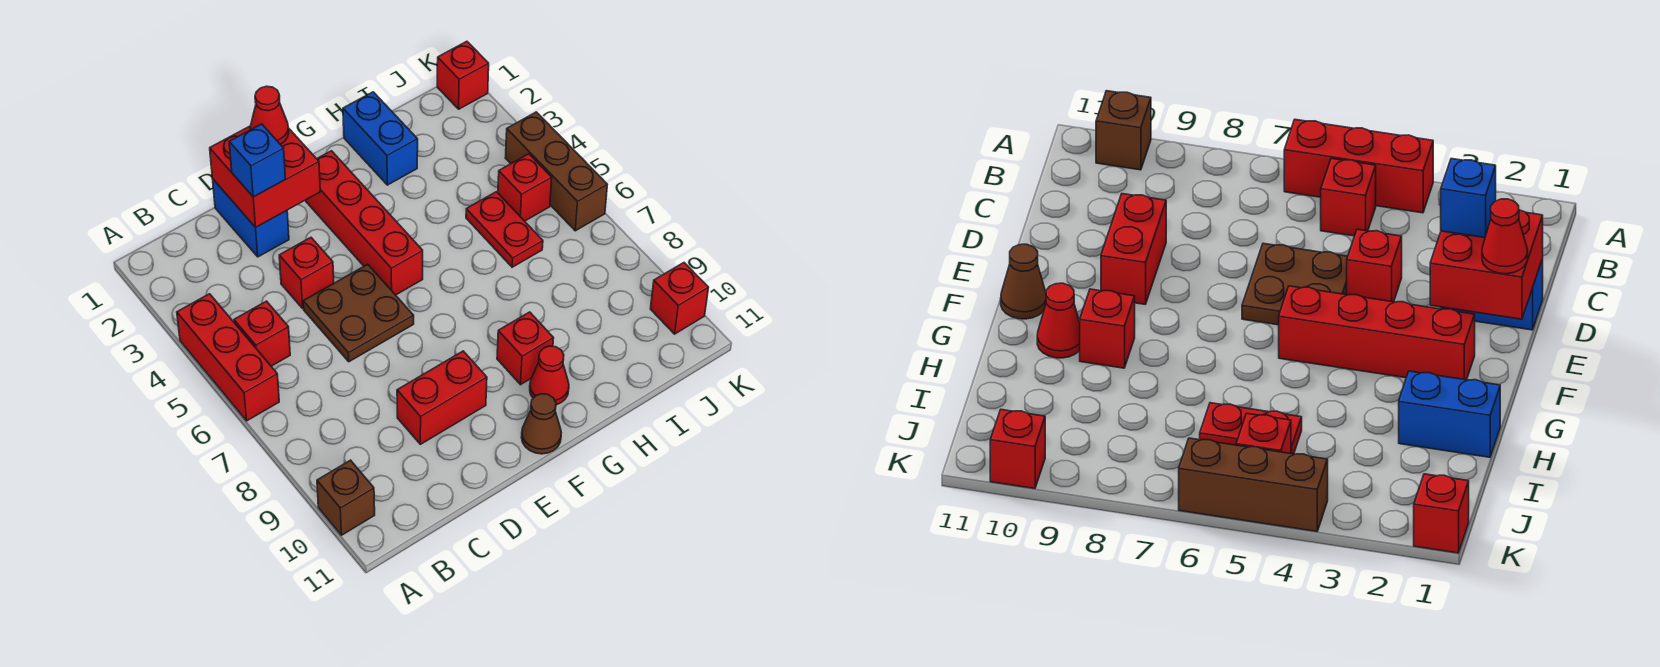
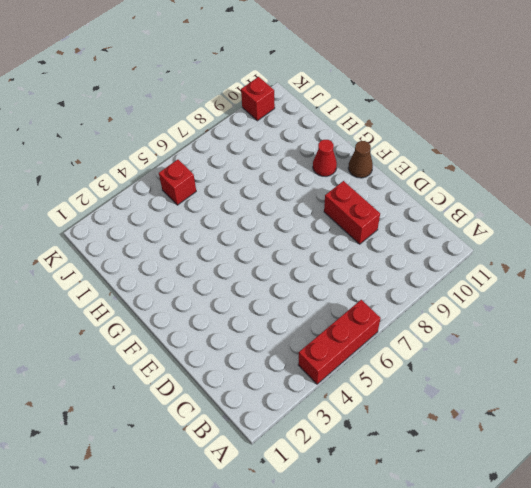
none -> brown 1x1 brick [317,460,375,535]
none -> red 1x1 brick [234,301,290,366]
none -> blue 1x2 brick [213,179,289,257]

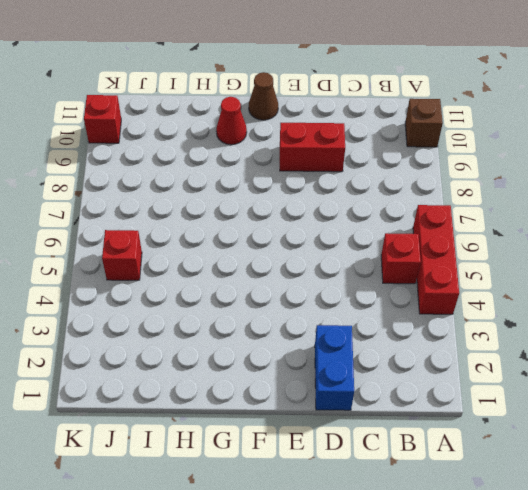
none -> red 1x1 brick [279,237,334,308]
none -> brown 2x2 plate [303,264,414,362]
none -> red 1x4 brick [305,151,423,295]

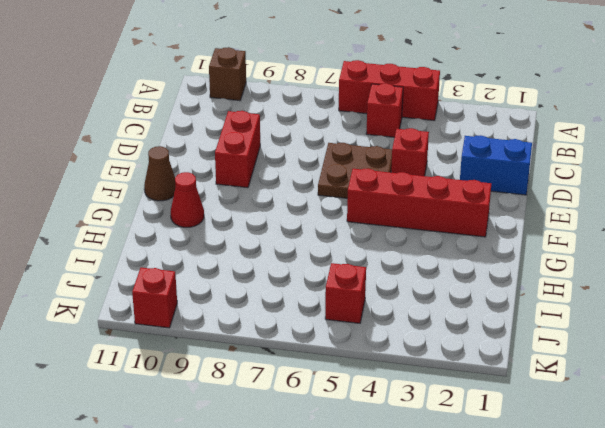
none -> red 1x1 brick [497,312,554,385]
none -> blue 1x2 brick [343,92,418,185]
none -> red 1x2 plate [466,192,543,267]

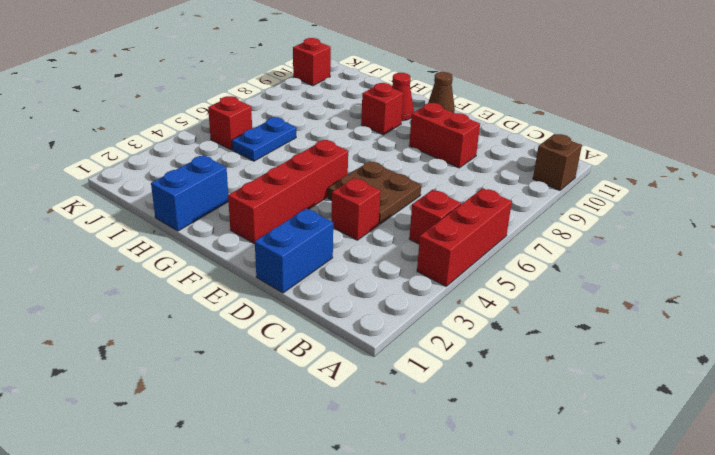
blue 1x2 plate [232,117,296,161] -> red 1x2 plate [466,192,543,267]
none -> red 1x1 brick [437,41,489,109]
none -> brown 1x3 brick [505,112,607,231]
none -> red 2x2 brick [210,126,320,227]

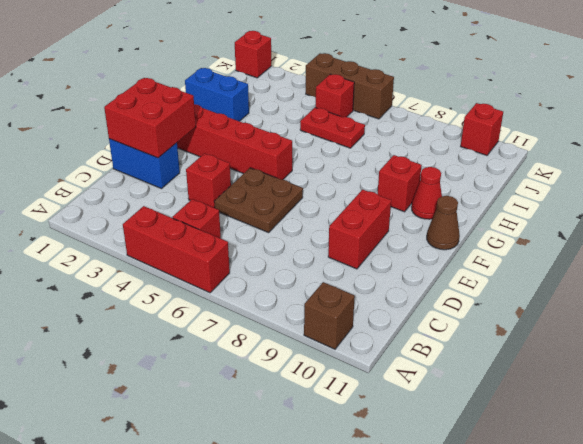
none -> blue 1x1 brick [229,124,285,197]
none -> red 1x1 cone [250,86,289,144]

